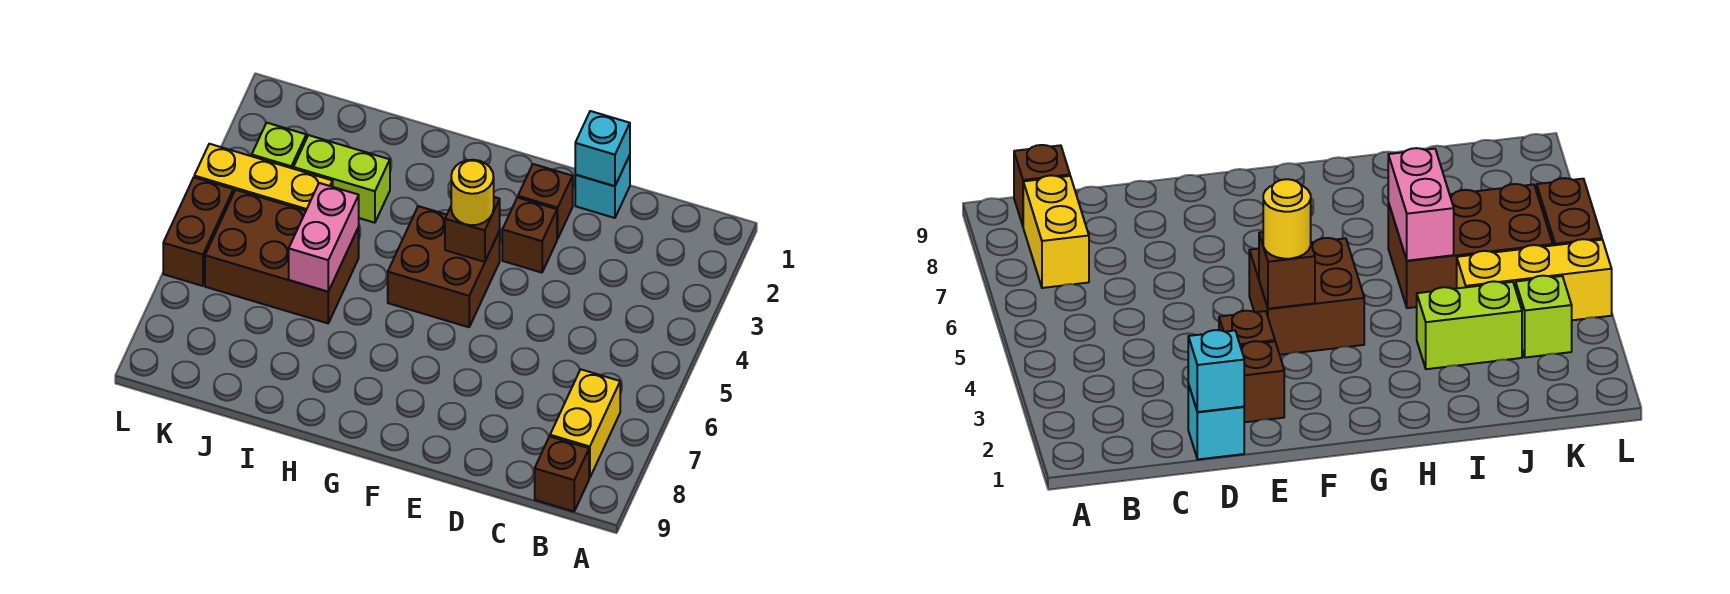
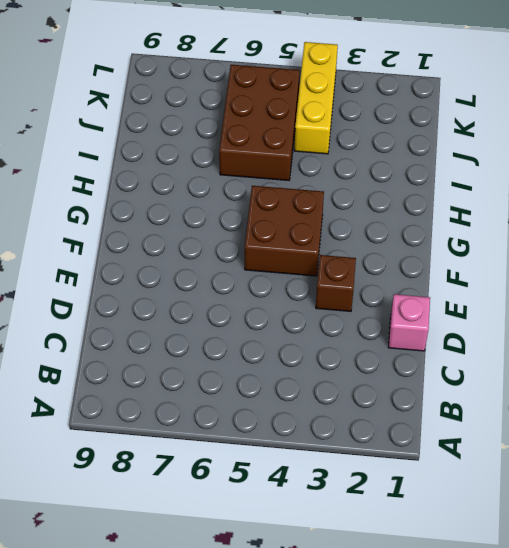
pink 1x1 brick [388,294,430,351] -> cyan 1x1 brick [575,155,630,218]
none -> yellow 1x2 brick [550,369,620,478]
none -> brown 1x1 brick [535,436,589,511]
none -> brown 1x1 brick [518,164,573,239]

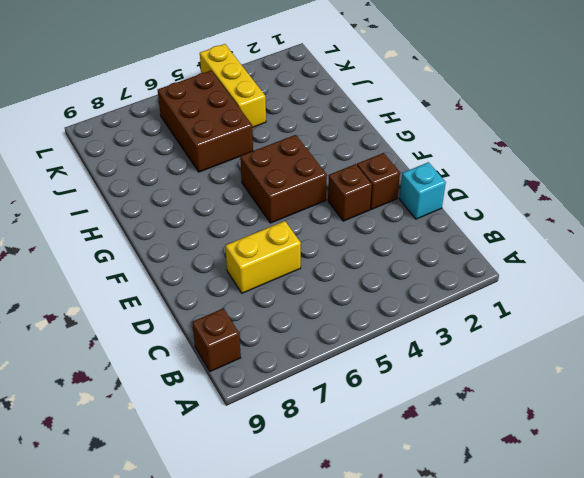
yellow 1x2 brick [225,221,301,293] -> yellow 1x2 brick moved to [550,369,620,478]
none -> lime 1x2 brick [293,135,390,223]
none -> lime 1x1 brick [252,123,306,169]
none -> brown 1x2 brick [163,177,233,286]

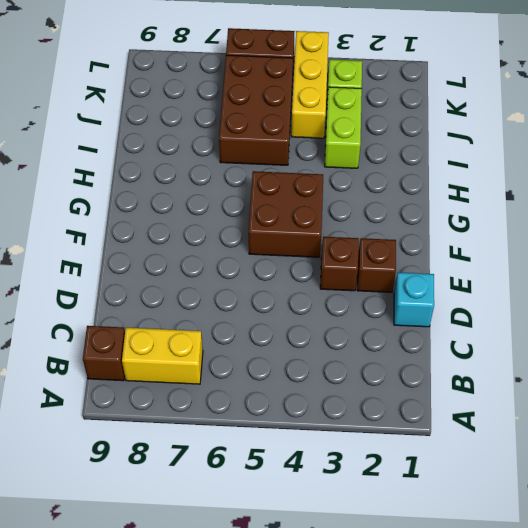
none -> cyan 1x1 brick [575,111,630,186]
none -> brown 1x1 brick [445,197,500,262]
none -> pink 1x2 brick [289,183,359,292]

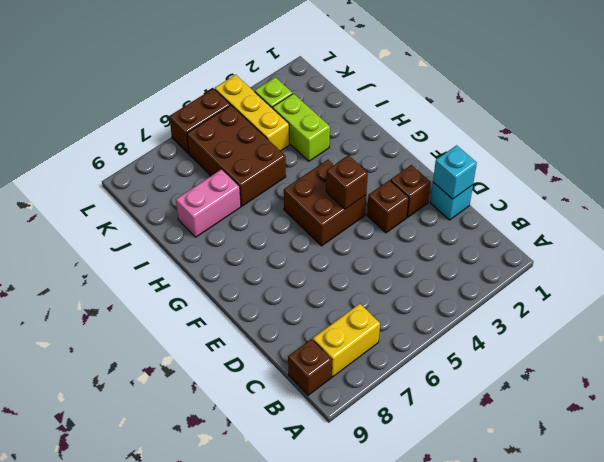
pink 1x2 brick [176,169,241,237] -> pink 1x2 brick moved to [289,183,359,292]
none -> yellow 1x1 round brick [451,160,494,225]

